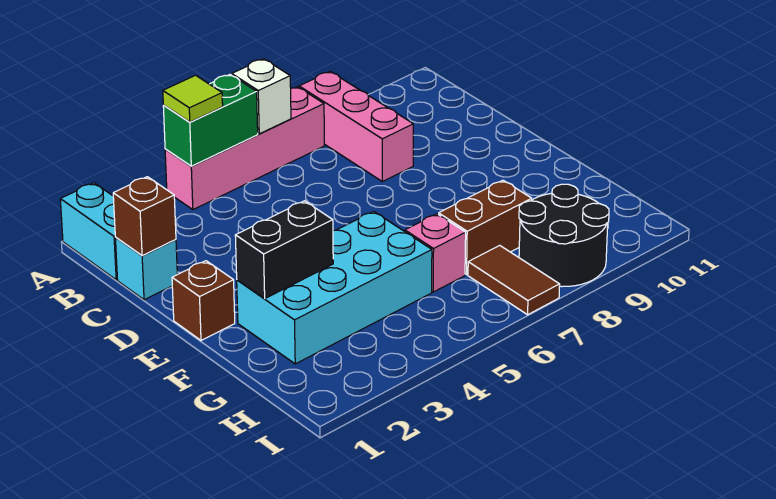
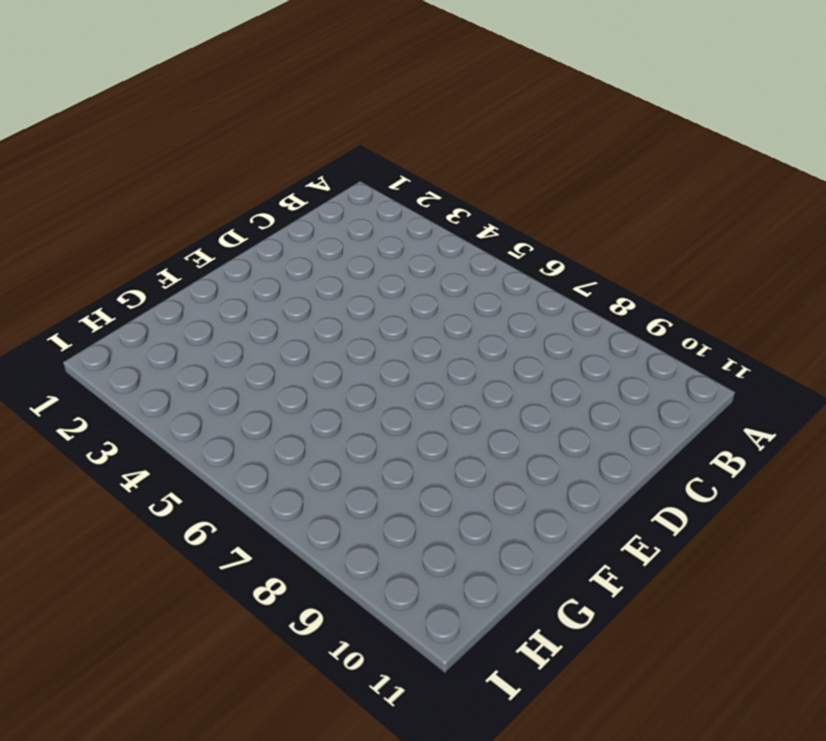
none -> cyan 1x2 brick [60,183,117,280]
none -> pink 1x4 brick [165,87,325,210]
none -> pink 1x3 brick [299,72,413,181]

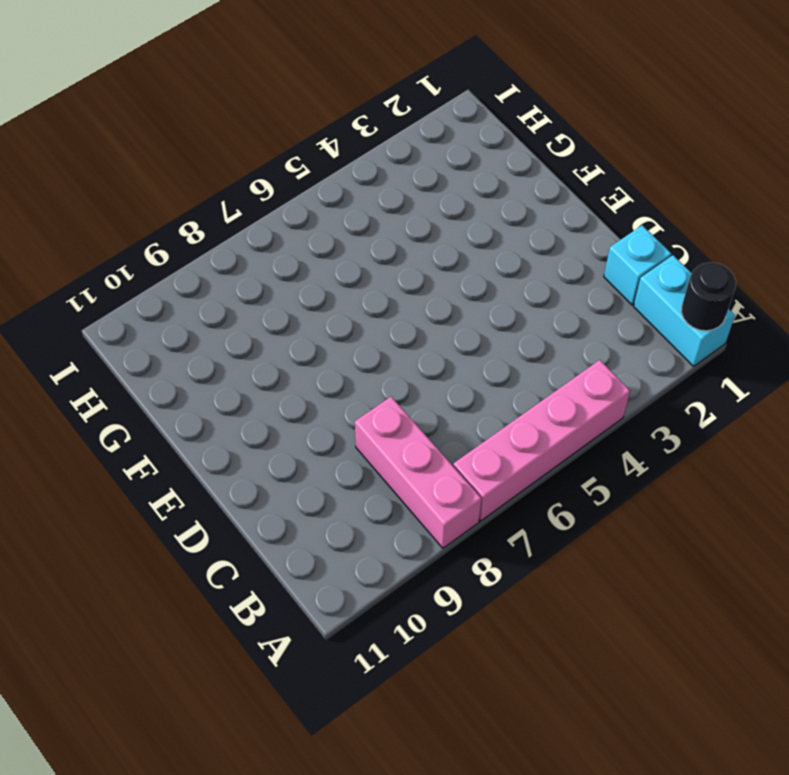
black 1x1 round brick [681,262,736,331] -> none
none -> brown 1x1 brick [172,261,235,340]
none -> cyan 2x4 brick [237,211,432,364]
none -> pink 1x1 brick [405,214,466,292]

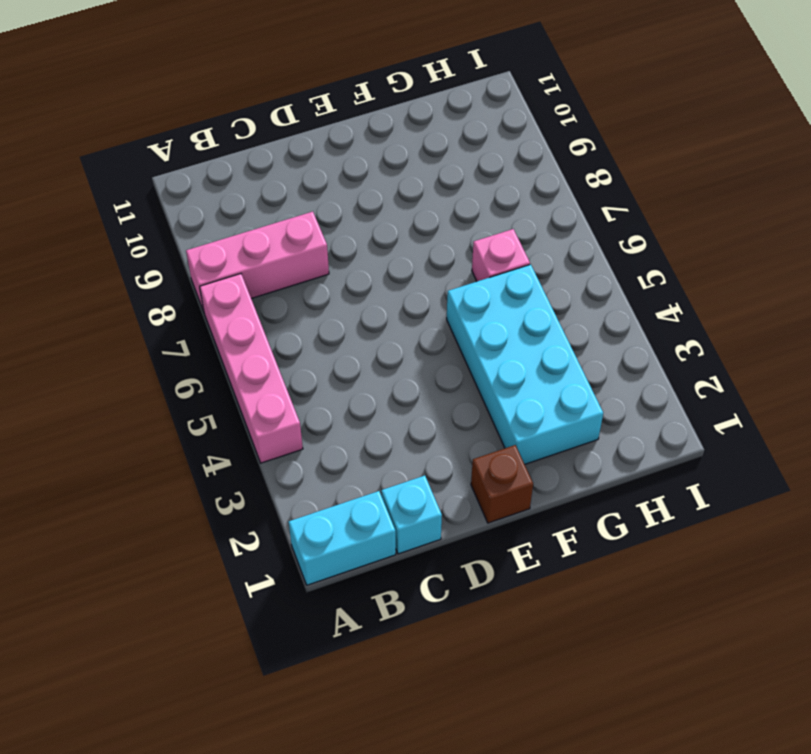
none -> brown 1x2 brick [439,180,532,275]
none -> brown 1x2 tile [468,245,560,315]
none -> black 2x2 round brick [519,184,609,287]

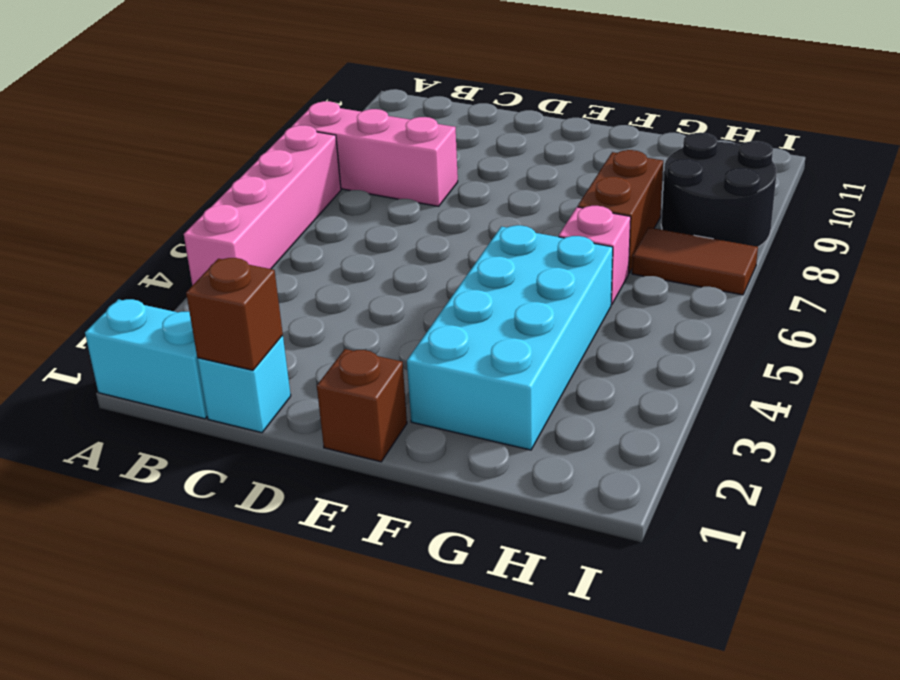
none -> green 1x2 brick [163,75,258,166]
none -> white 1x1 brick [232,59,291,134]
none -> black 1x2 brick [235,201,333,298]

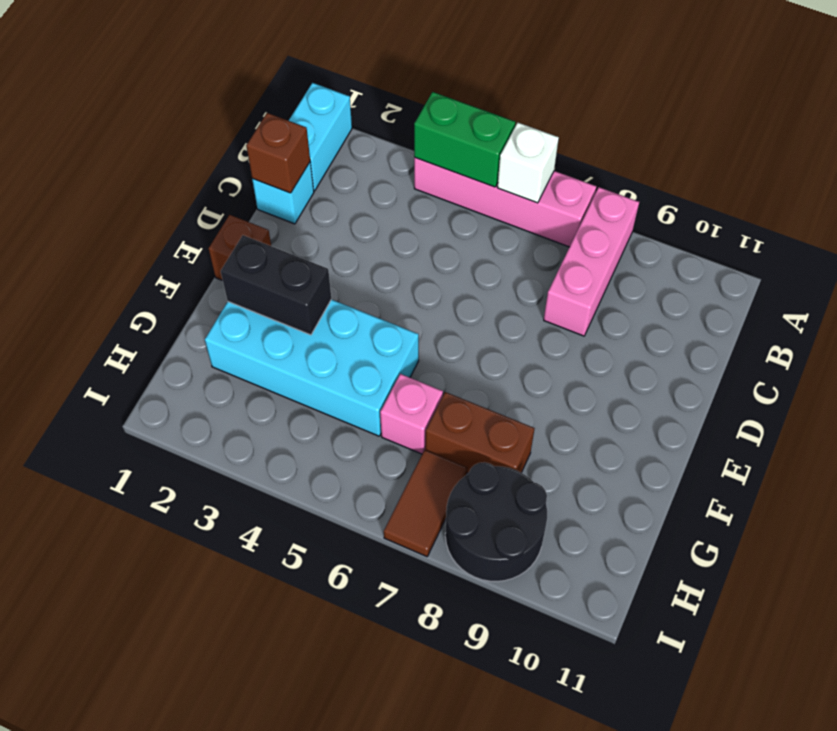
none -> lime 1x1 tile [163,75,223,122]

